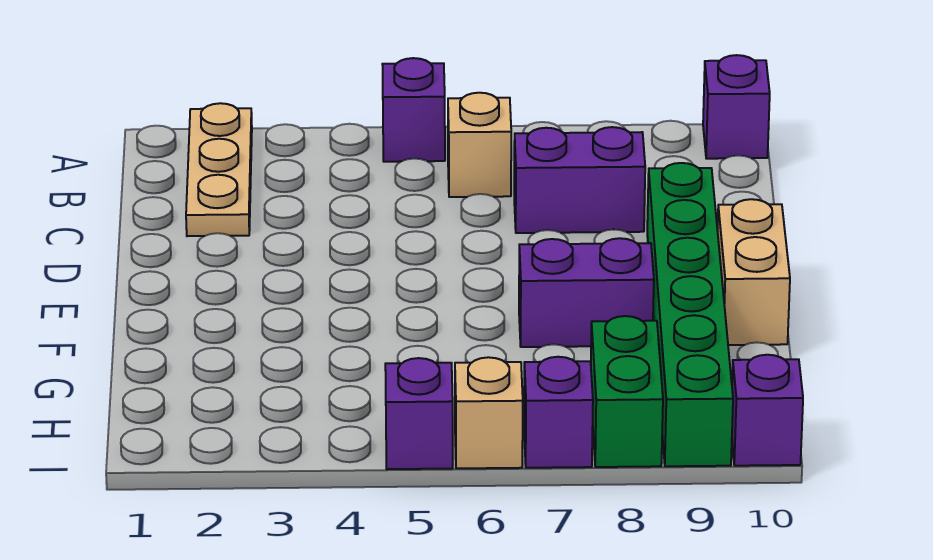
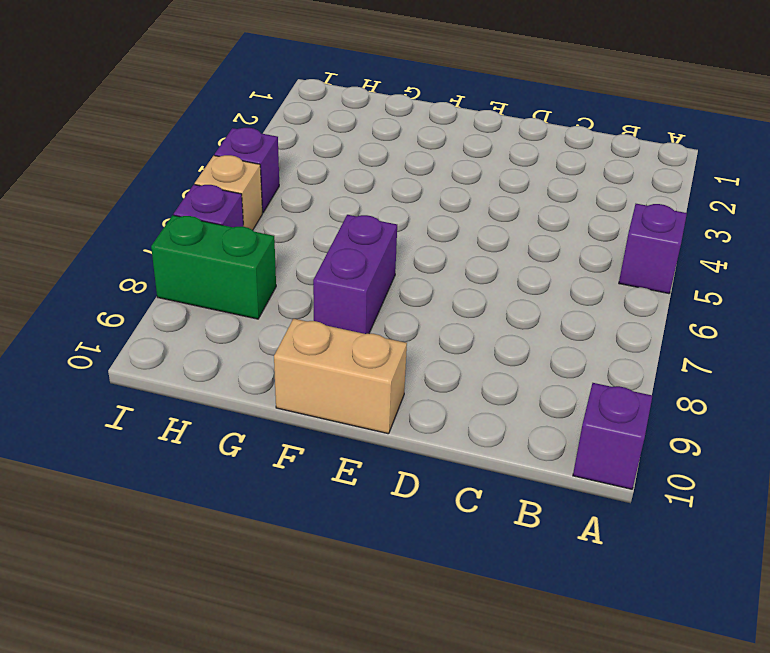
none -> tan 1x3 plate [186,103,252,236]
none -> tan 1x1 brick [448,93,511,197]
none -> purple 1x2 brick [514,127,645,233]

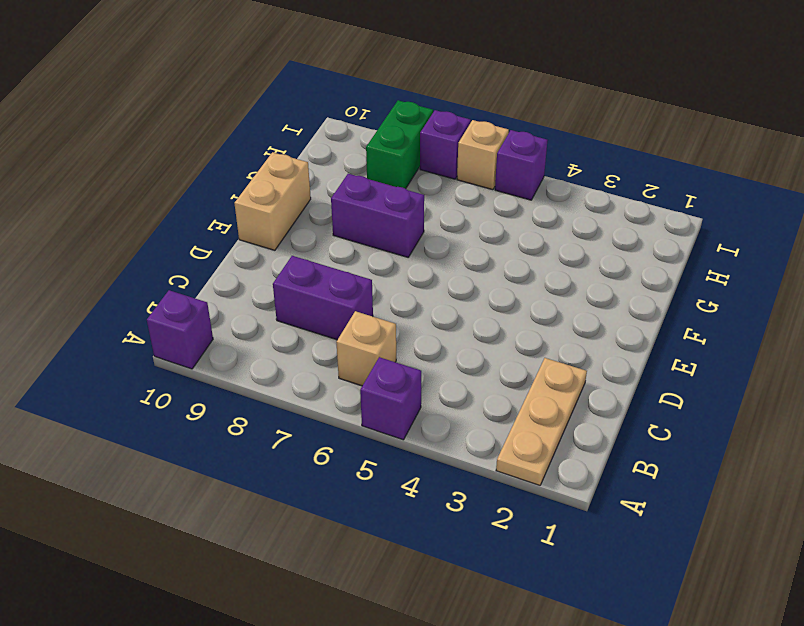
none -> green 1x6 brick [647,163,733,466]
none -> purple 1x1 brick [732,355,803,466]

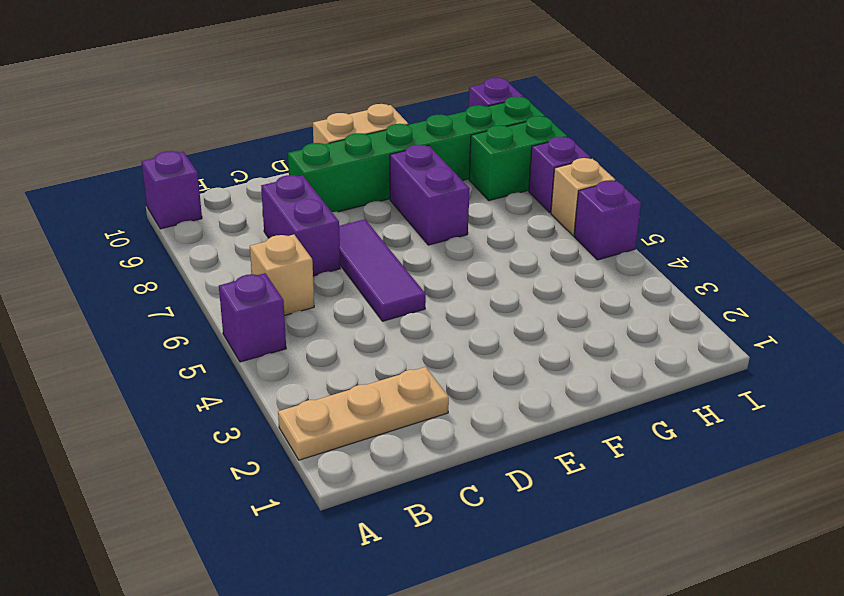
purple 1x3 tile [339,219,426,321] -> none

